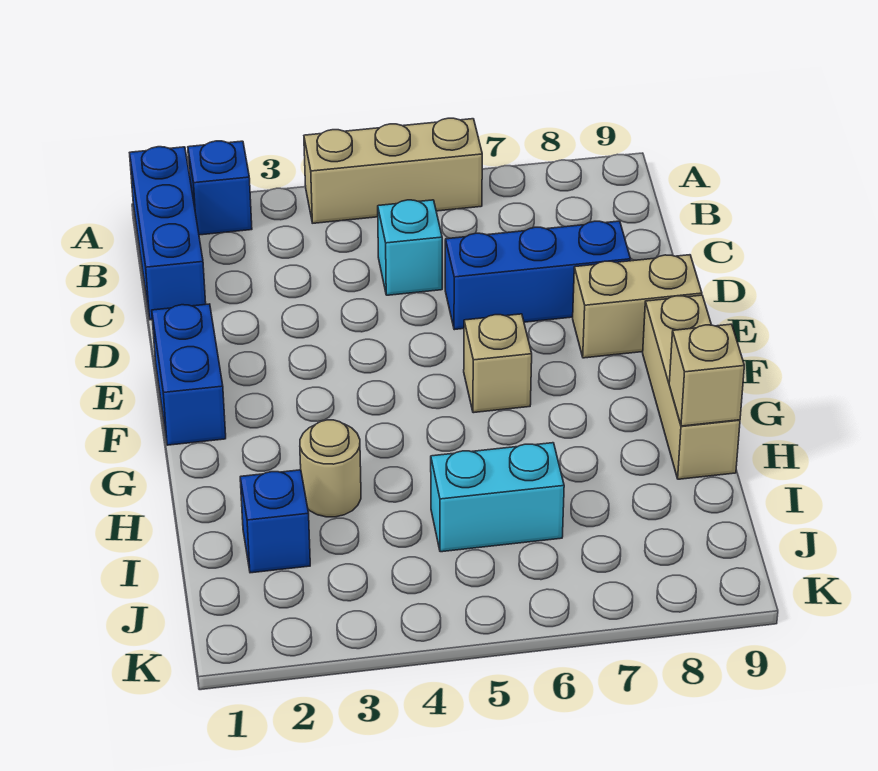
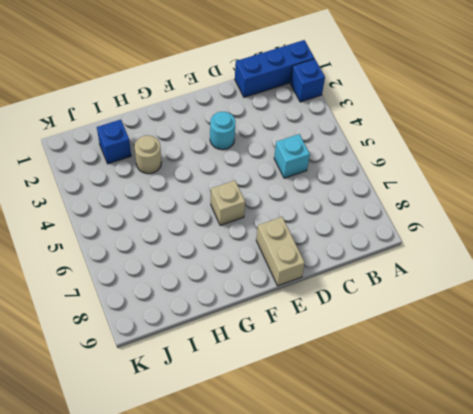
cyan 1x1 round brick [210,112,236,150] -> none
none -> tan 1x3 brick [304,118,482,223]
none -> blue 1x3 brick [445,221,631,330]
none -> blue 1x2 brick [152,304,226,445]

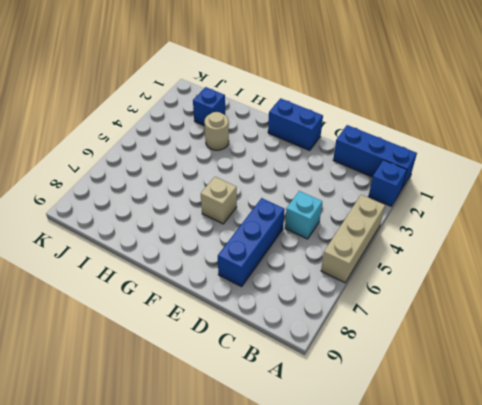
none -> tan 1x2 brick [573,255,702,358]
none -> tan 1x3 brick [643,295,740,479]
none -> cyan 1x2 brick [431,443,564,552]

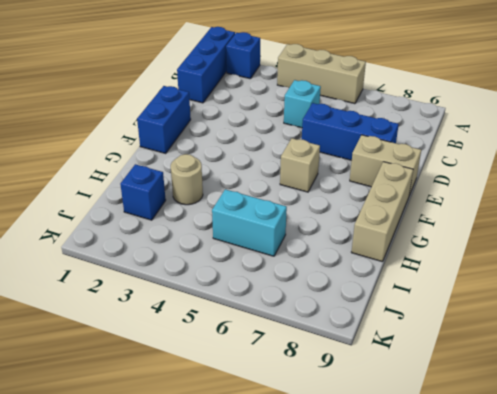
none -> tan 1x1 brick [669,324,744,426]

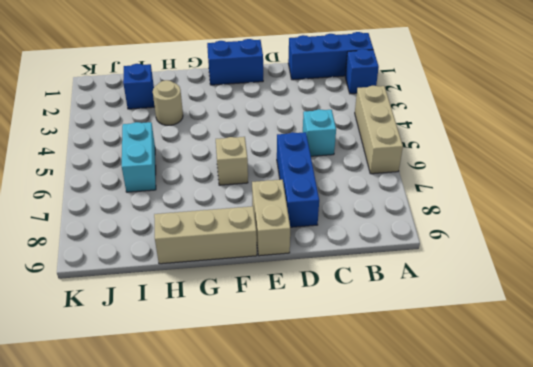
none -> tan 1x1 brick [669,324,744,426]

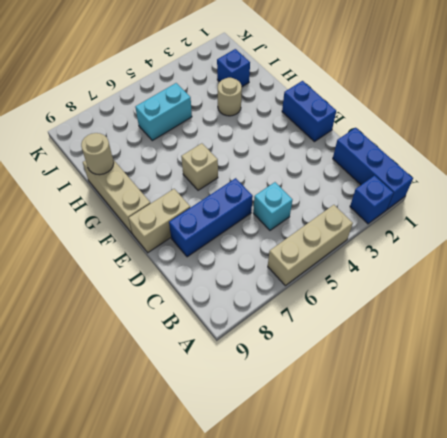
tan 1x1 round brick [81,133,114,175] -> tan 1x1 brick [669,324,744,426]

